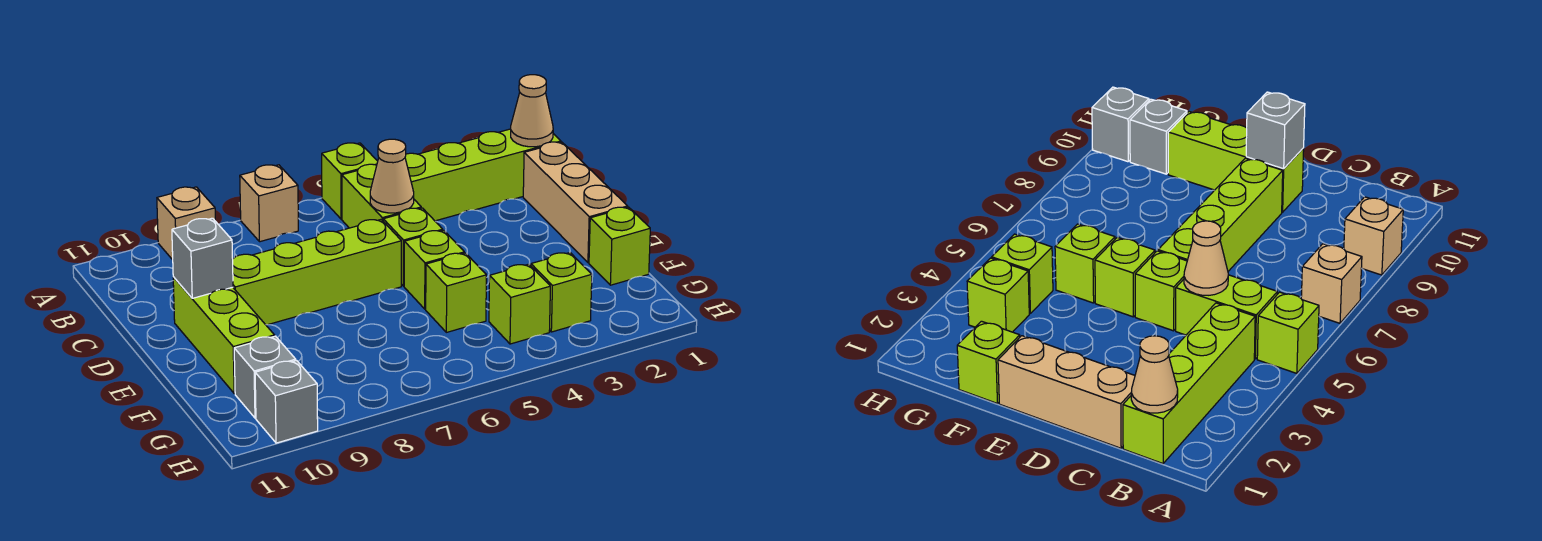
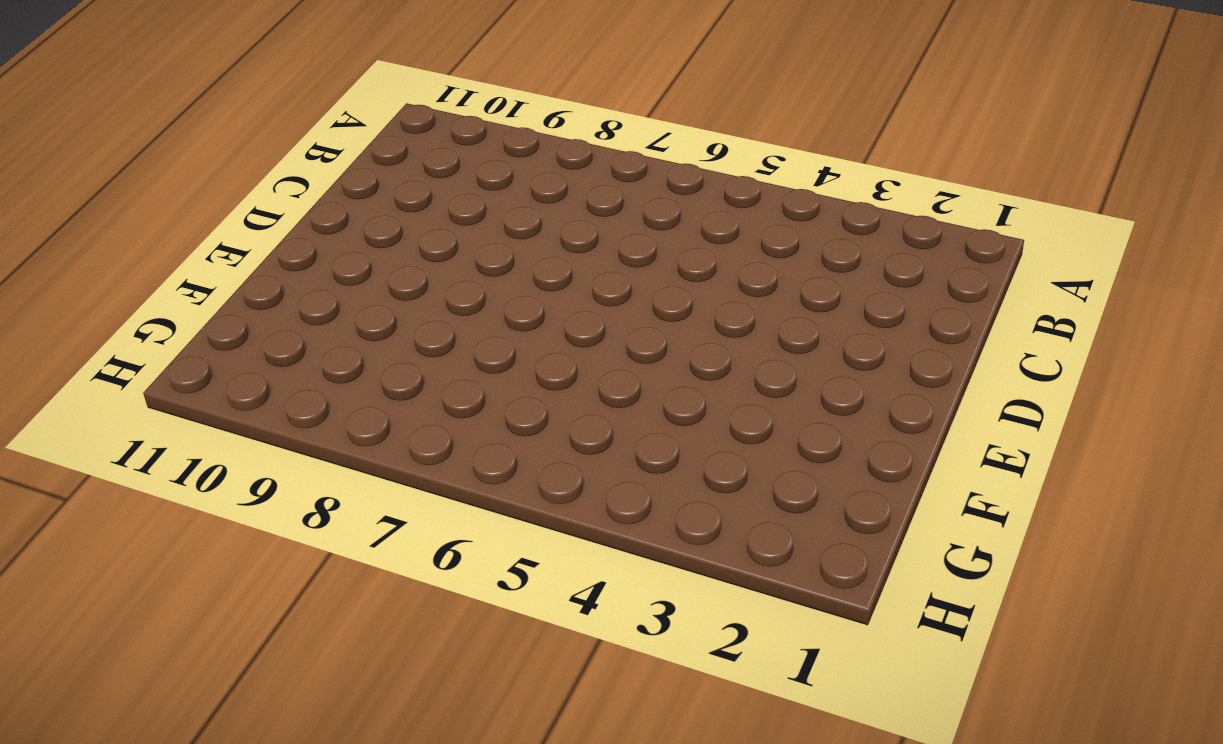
none -> lime 1x1 brick [322,143,378,219]
none -> tan 1x1 brick [240,165,298,242]
none -> tan 1x1 brick [157,187,215,260]

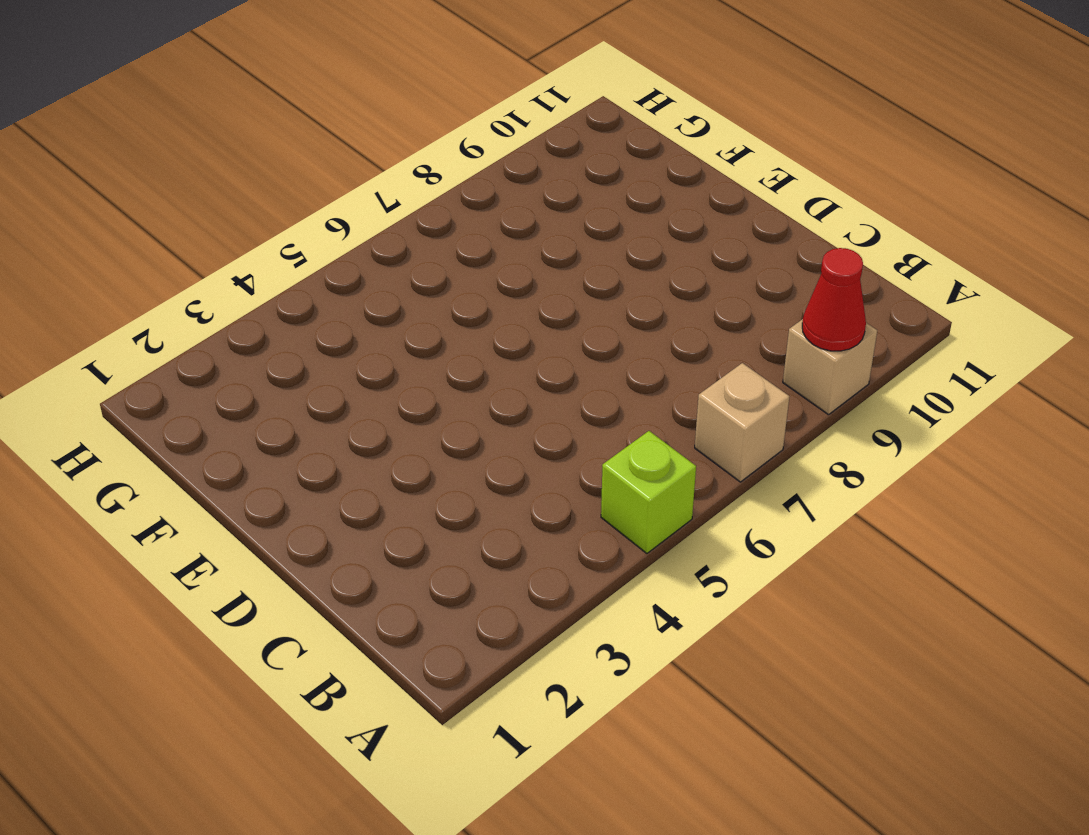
red 1x1 cone [802,248,866,351] -> none
none -> lime 1x4 brick [405,129,561,221]
none -> lime 1x2 brick [342,164,421,228]
none -> tan 1x3 brick [523,142,628,263]

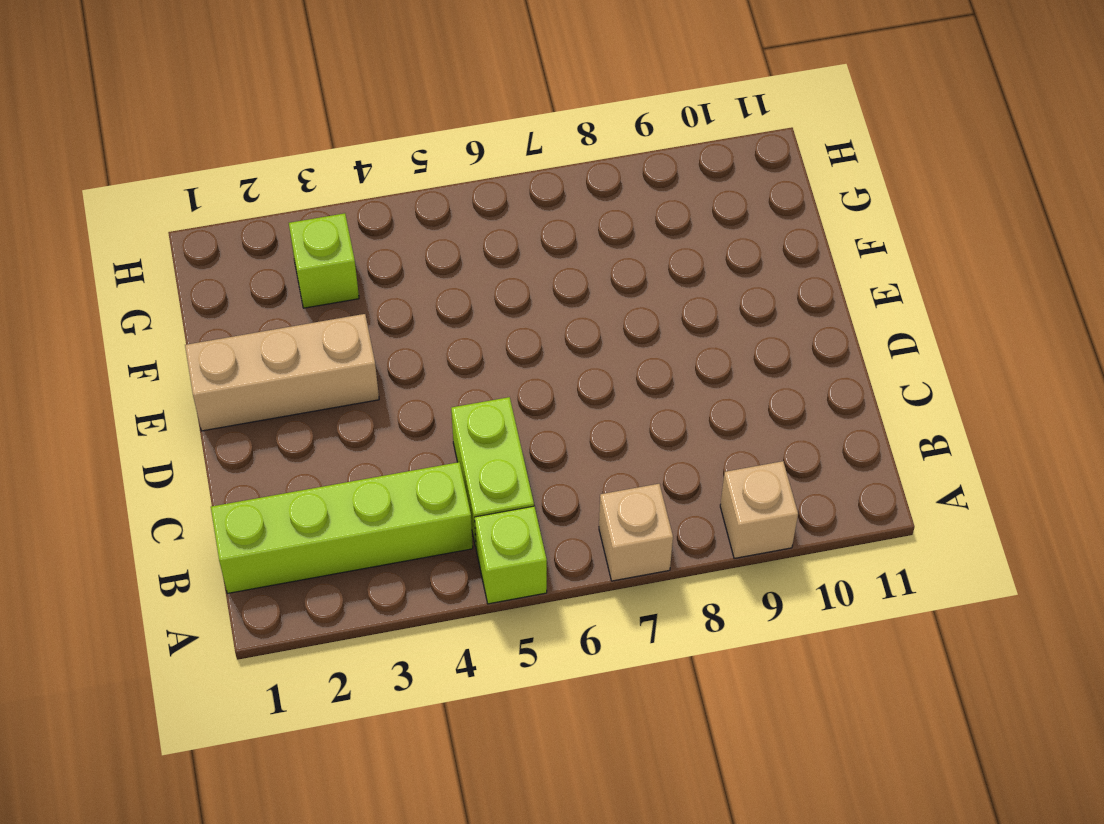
tan 1x3 brick [185,314,379,431] -> tan 1x3 brick turned to [523,142,628,263]
none -> lime 1x1 brick [383,208,443,286]
none -> lime 1x4 brick [233,220,401,325]
none -> lime 1x3 brick [173,277,275,394]

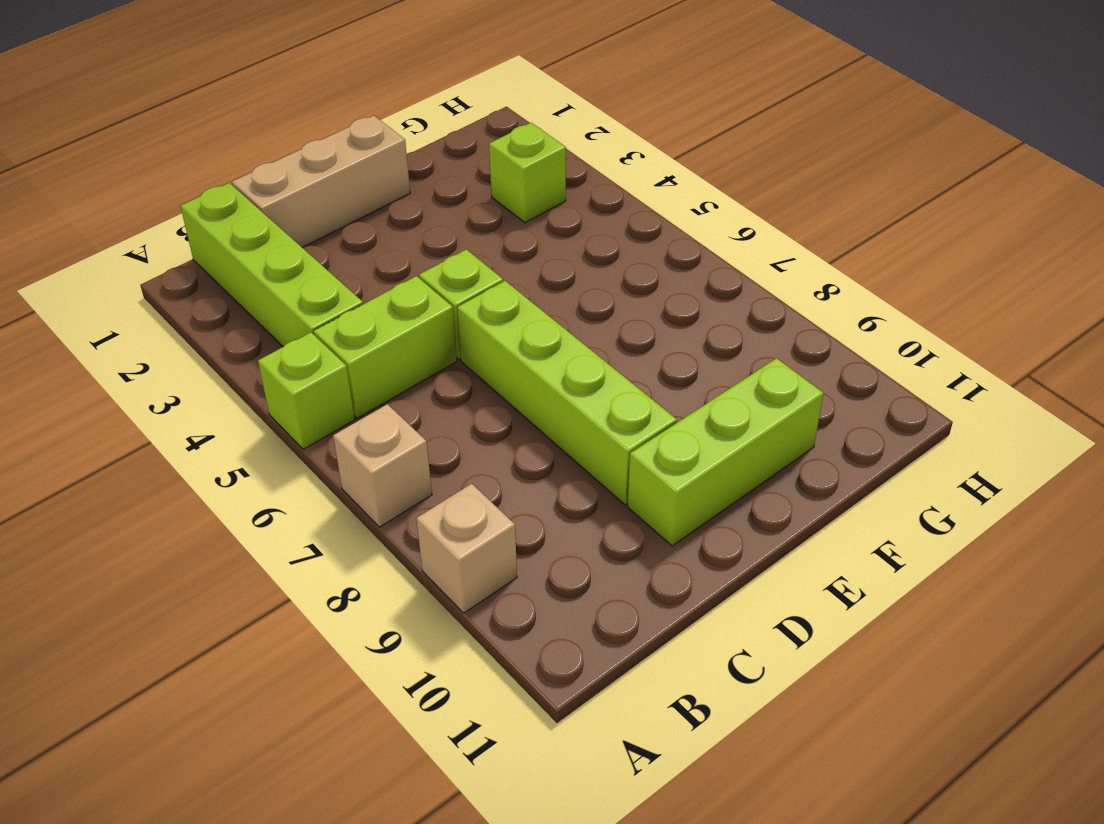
none -> lime 1x1 brick [404,230,464,309]
none -> lime 1x1 brick [589,207,650,285]
none -> lime 1x1 brick [426,253,486,332]

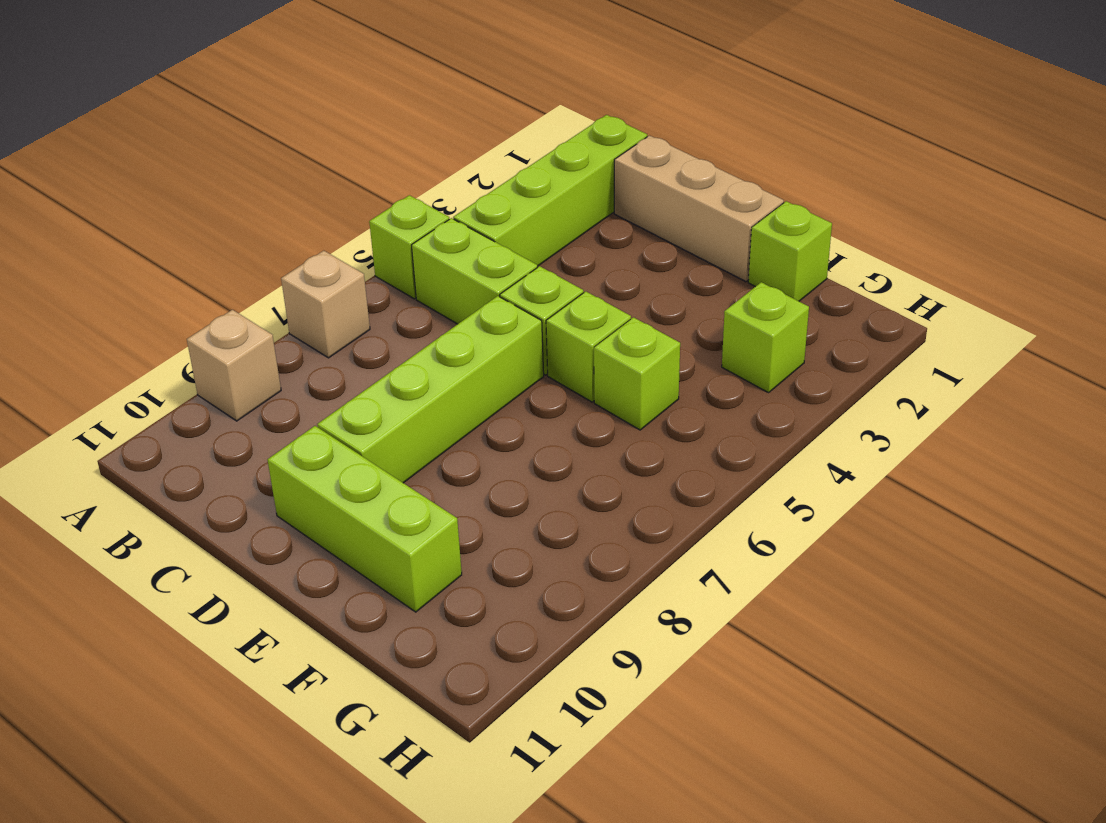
none -> lime 1x1 brick [489,264,550,344]
none -> grey 1x1 brick [234,336,296,418]
none -> grey 1x1 brick [255,361,318,443]

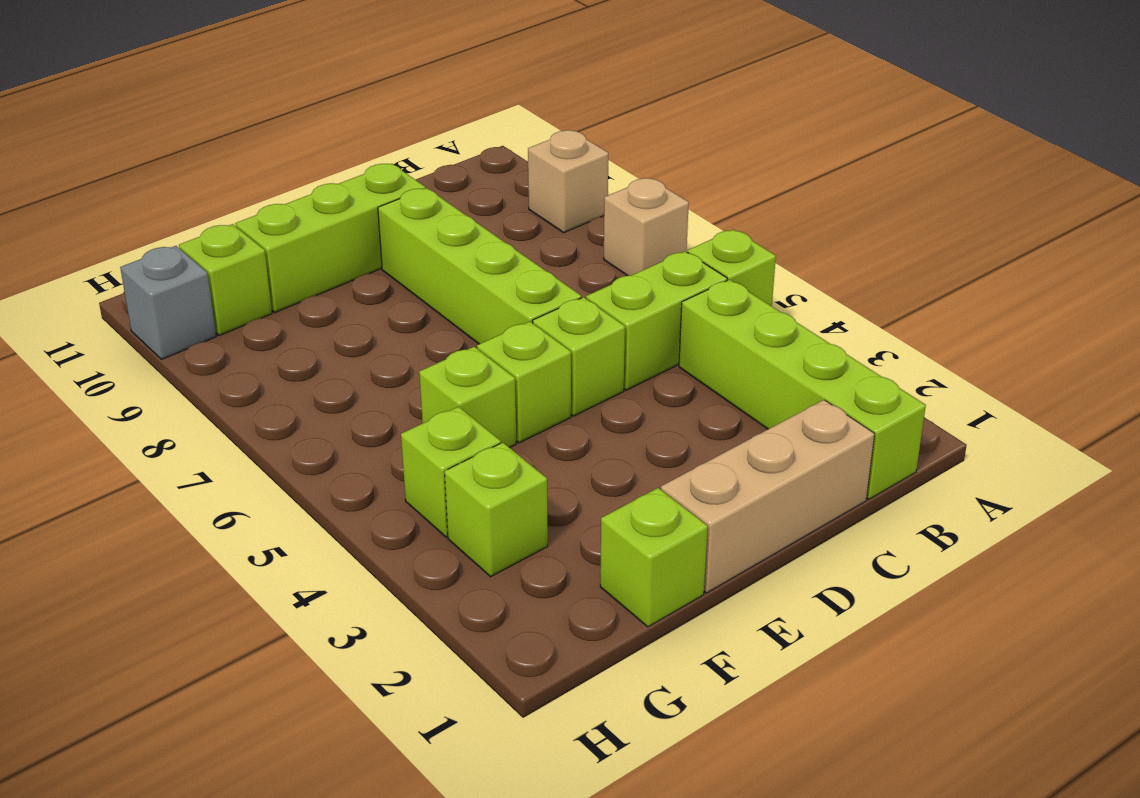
lime 1x1 brick [179,224,272,336] -> grey 1x1 brick [234,336,296,418]
none -> tan 1x1 cone [511,75,553,147]
none -> tan 1x1 cone [370,139,414,213]
none -> grey 1x1 brick [172,218,233,298]

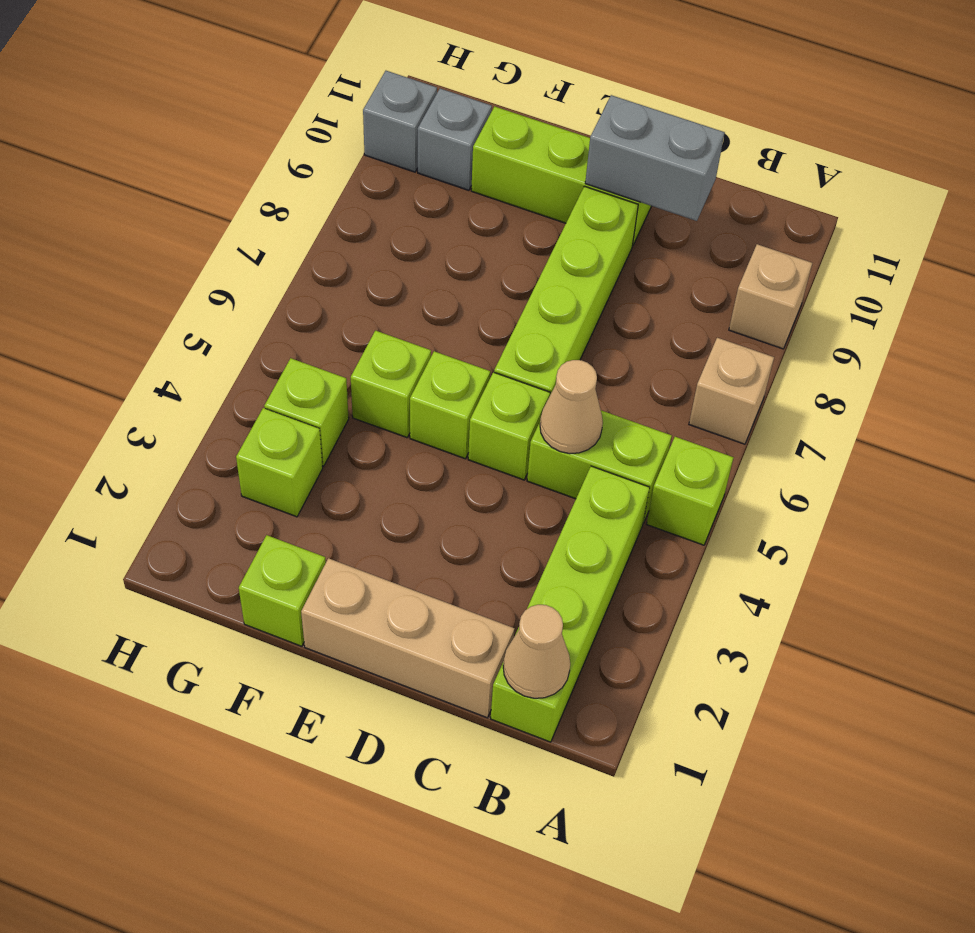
grey 1x2 brick [585,95,725,221] -> grey 1x1 brick [172,218,233,298]

